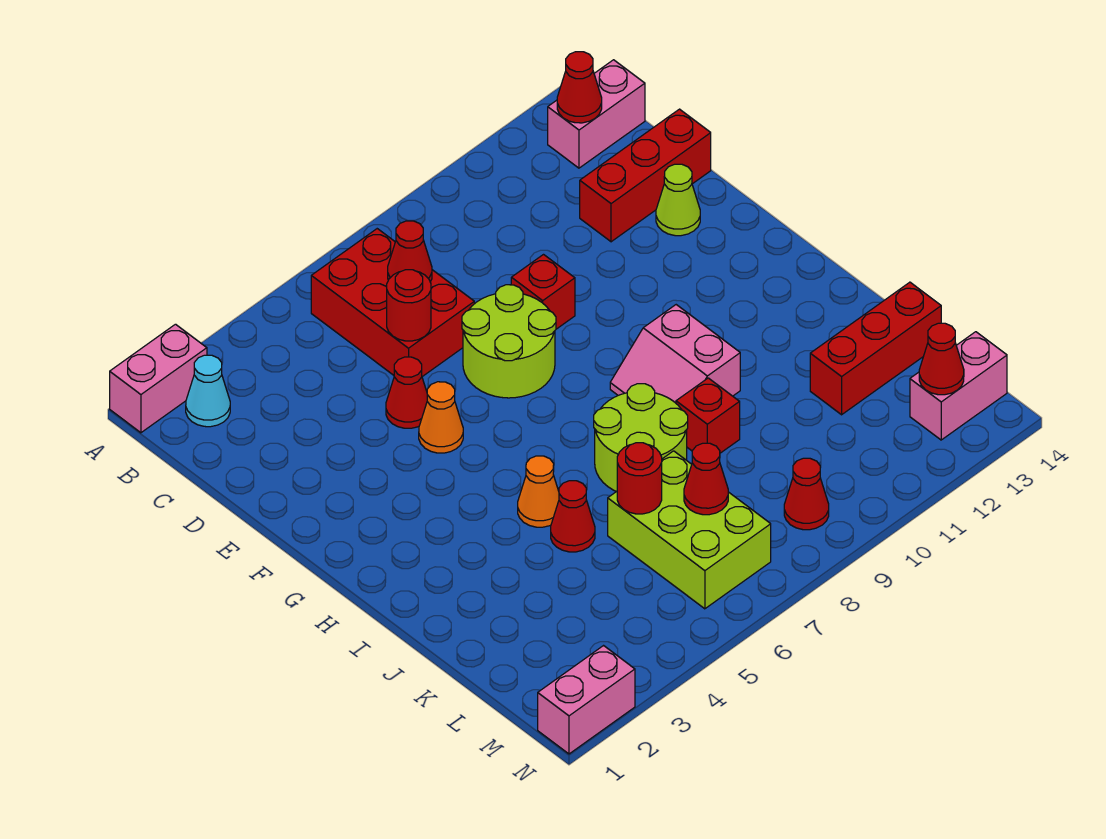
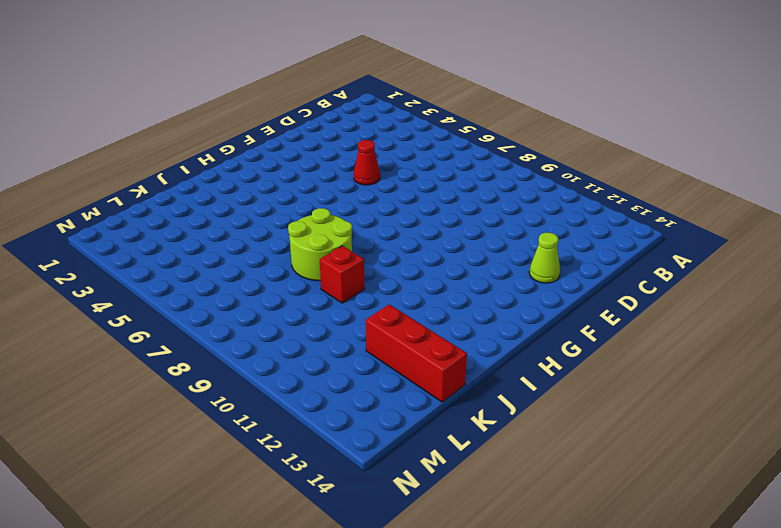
none -> pink 1x2 brick [110,324,207,433]
none -> cyan 1x1 cone [186,355,230,427]
none -> red 2x3 brick [311,229,474,377]

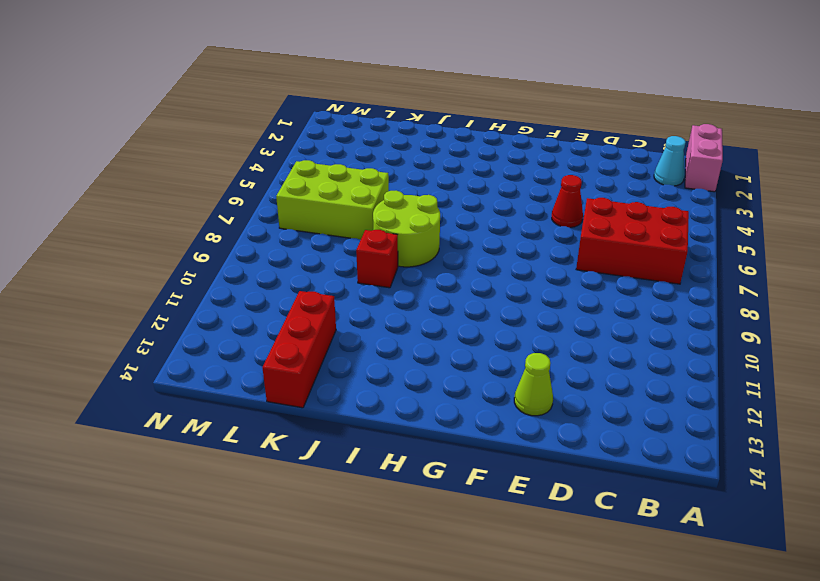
none -> pink 1x2 brick [548,60,645,168]
none -> red 1x3 brick [580,109,711,242]
none -> lime 2x2 round brick [462,285,556,398]

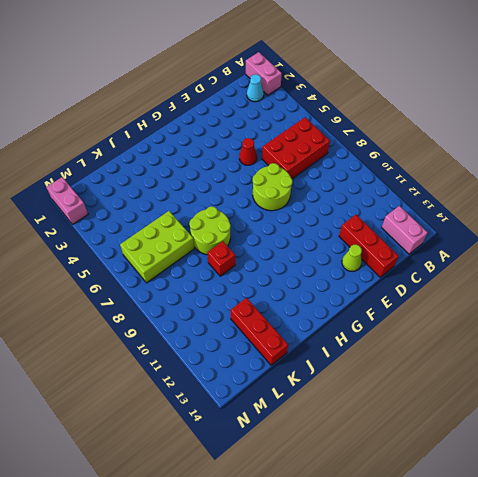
none -> red 1x1 brick [511,255,575,329]
none -> orange 1x1 cone [419,382,463,453]
none -> pink 2x2 slope [610,305,740,403]

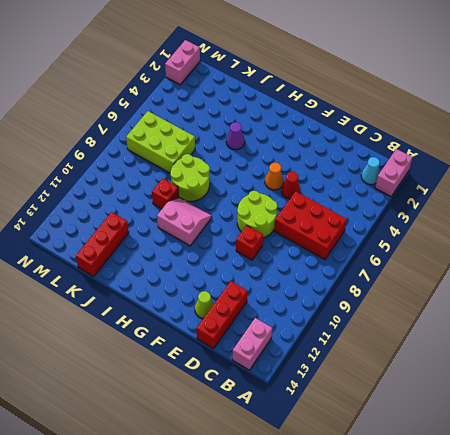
purple 1x1 cone [226,122,245,150] -> none
none -> orange 1x1 cone [518,456,559,527]
none -> red 1x1 cone [551,481,595,552]
none -> red 1x1 cone [784,458,829,530]

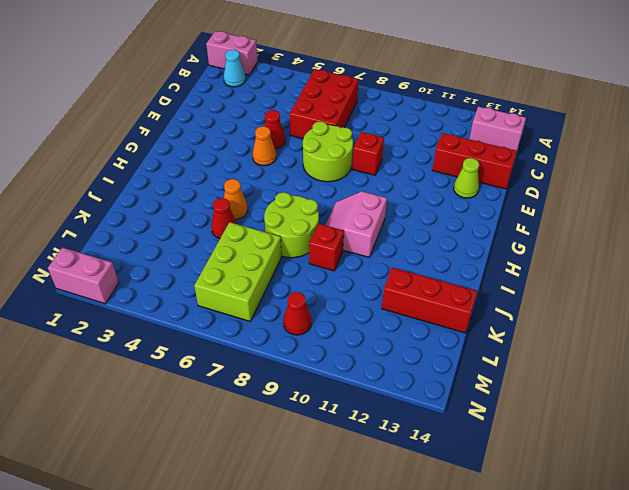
none -> pink 1x2 brick [910,332,1007,440]
none -> red 1x1 cone [557,52,602,123]
none -> red 1x1 cone [388,221,432,282]

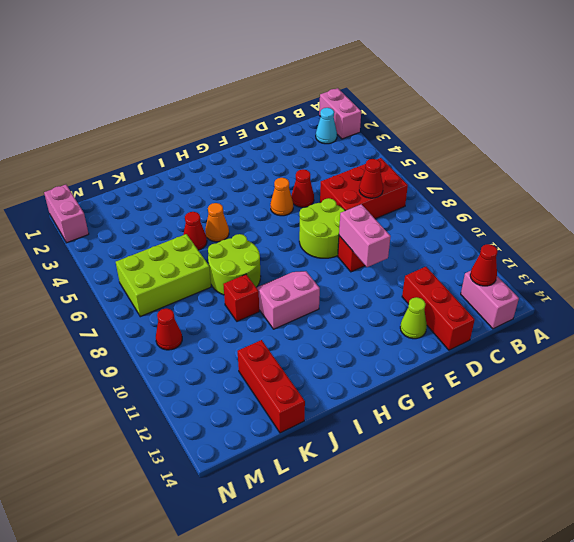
pink 1x2 brick [339,204,391,267] -> pink 1x2 brick moved to [910,332,1007,440]
none -> red 1x1 round brick [387,270,431,341]
none -> red 1x1 round brick [617,443,662,514]
none -> red 1x1 cone [684,443,728,515]

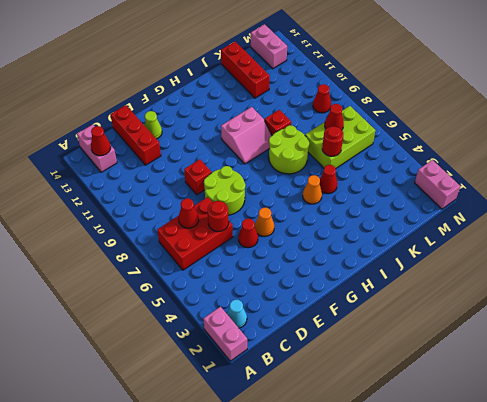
none -> red 1x1 cone [919,323,964,395]

